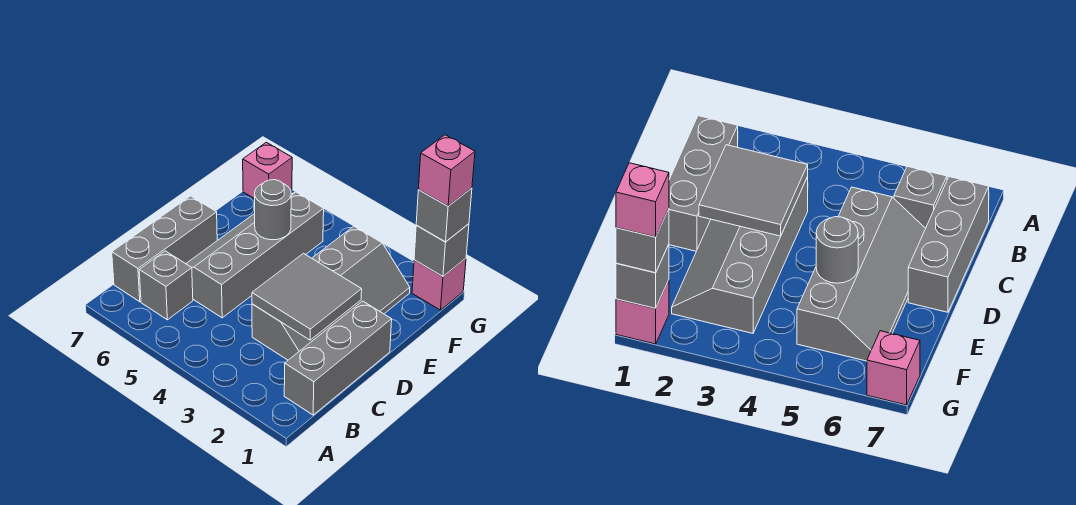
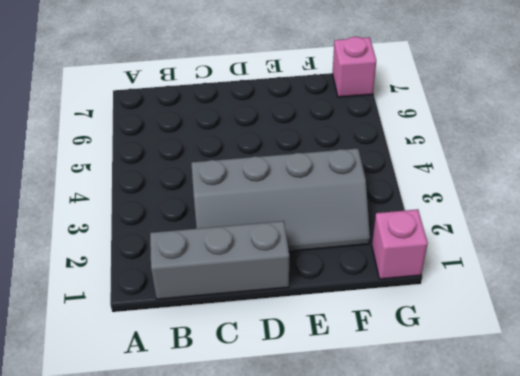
none -> grey 1x1 brick [139,251,193,320]
none -> grey 1x3 brick [112,196,217,302]
none -> grey 2x4 slope [186,192,324,318]

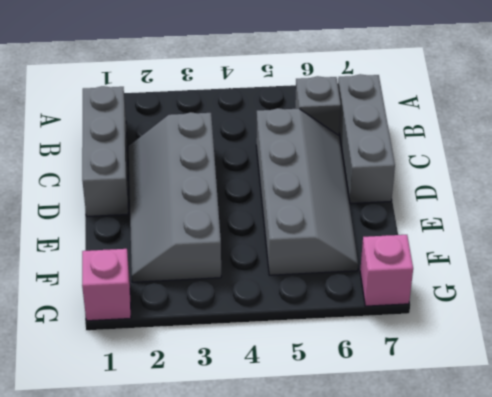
none -> grey 2x2 tile [252,253,362,340]
none -> grey 1x1 round brick [255,180,291,240]
none -> grey 1x1 brick [414,224,469,277]

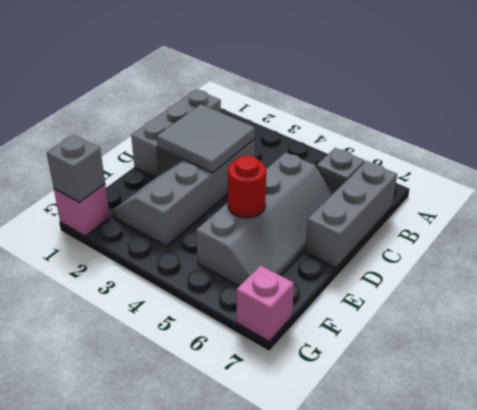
red 1x1 round brick [228,155,266,218] -> grey 1x1 round brick [255,180,291,240]
none -> grey 1x1 brick [416,188,472,242]
none -> pink 1x1 brick [419,135,475,206]

